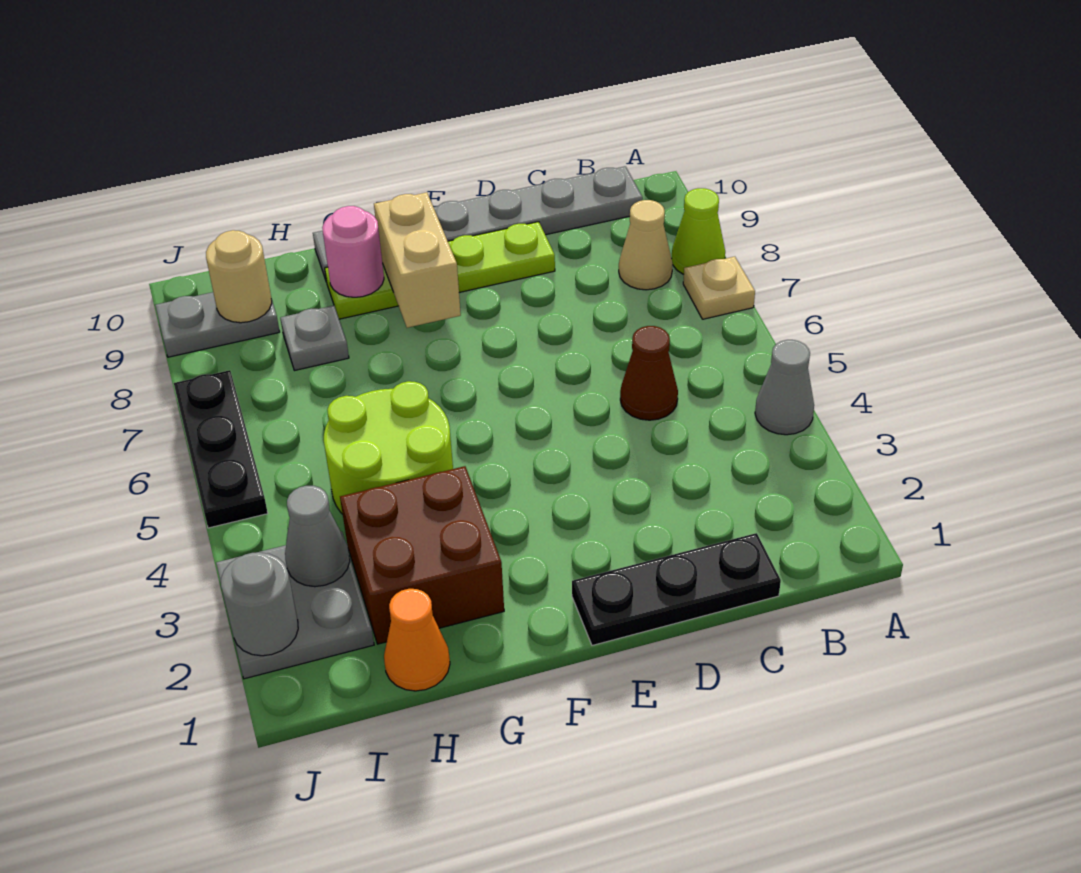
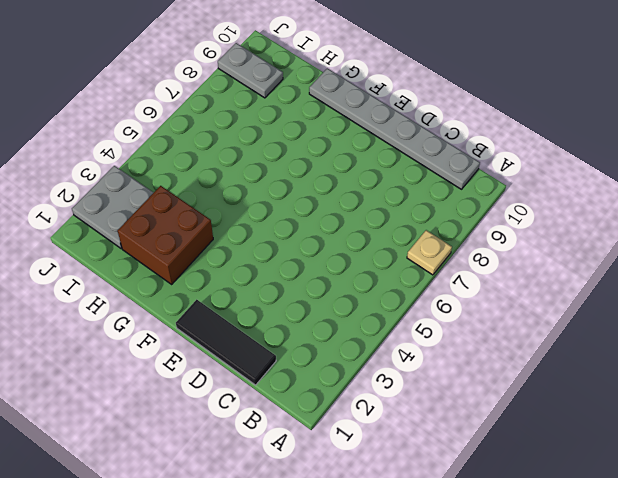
black 1x3 tile [176,300,276,385] -> black 1x3 plate [572,533,781,645]
none -> grey 1x1 cone [755,340,814,435]
none -> lime 1x1 cone [672,188,725,274]
none -> tan 1x1 cone [619,200,673,290]

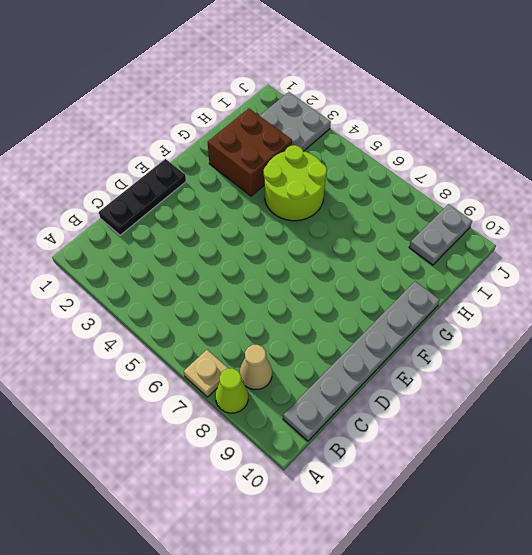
none -> grey 1x1 cone [755,340,814,435]
none -> brown 1x1 cone [620,326,678,420]
none -> lime 1x4 plate [325,222,555,319]

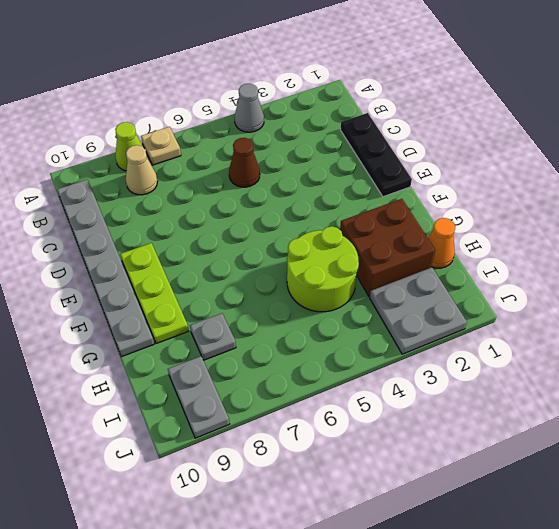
lime 1x3 plate [120,243,189,344] -> lime 1x4 plate [325,222,555,319]
none -> black 1x3 plate [174,370,268,528]
none -> tan 1x2 brick [374,192,461,328]
none -> pink 1x1 round brick [322,206,384,297]

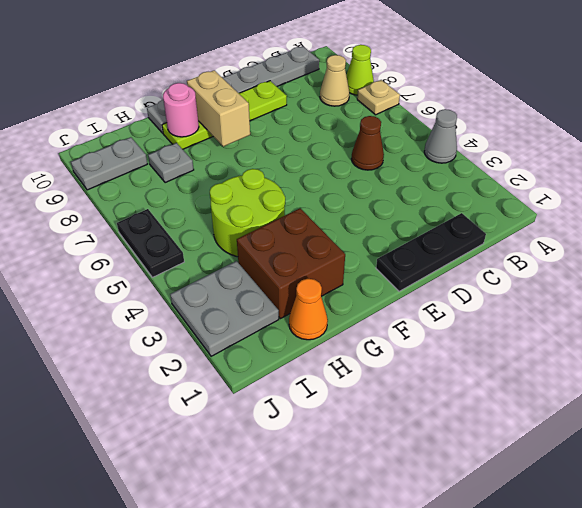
black 1x2 plate [117,209,184,277] -> black 1x3 plate [174,370,268,528]
none -> grey 1x1 cone [285,486,350,587]
none -> tan 1x1 round brick [206,230,272,323]
none -> grey 1x1 round brick [221,552,298,656]

